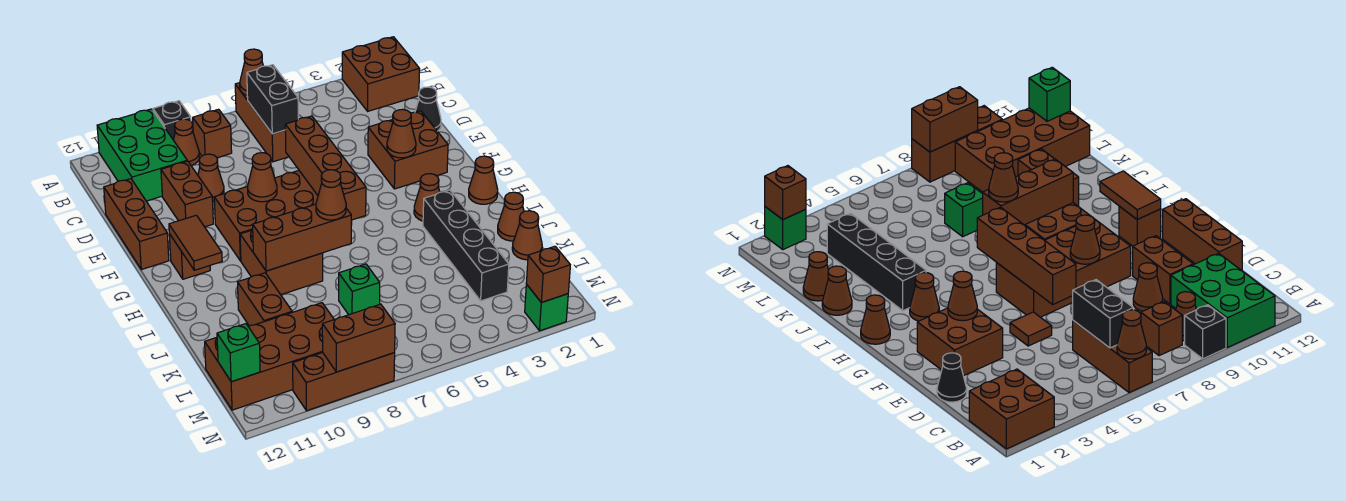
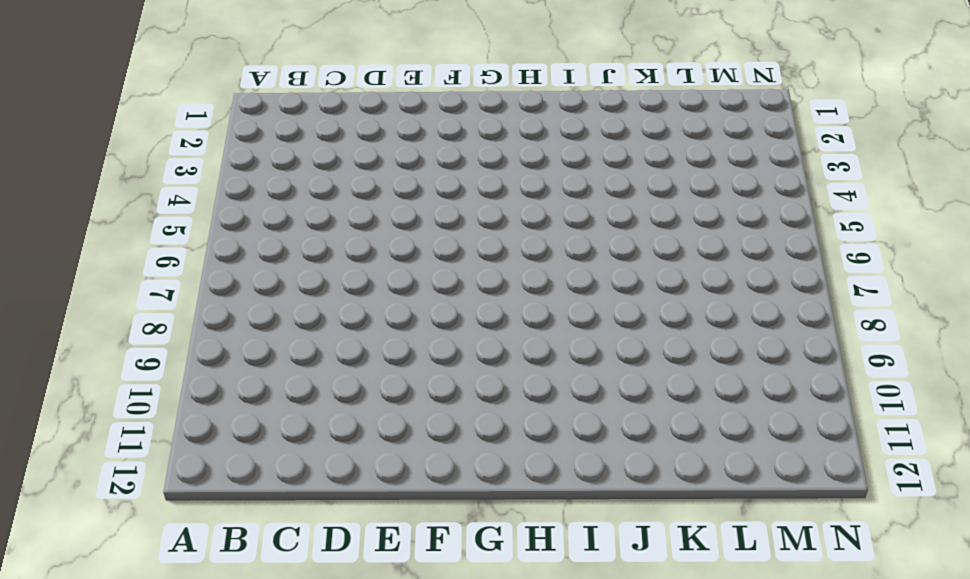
none -> brown 2x2 brick [342,37,420,111]
none -> brown 1x3 brick [235,83,289,162]
none -> black 1x1 brick [153,101,191,140]
none -> green 2x3 brick [97,109,187,201]

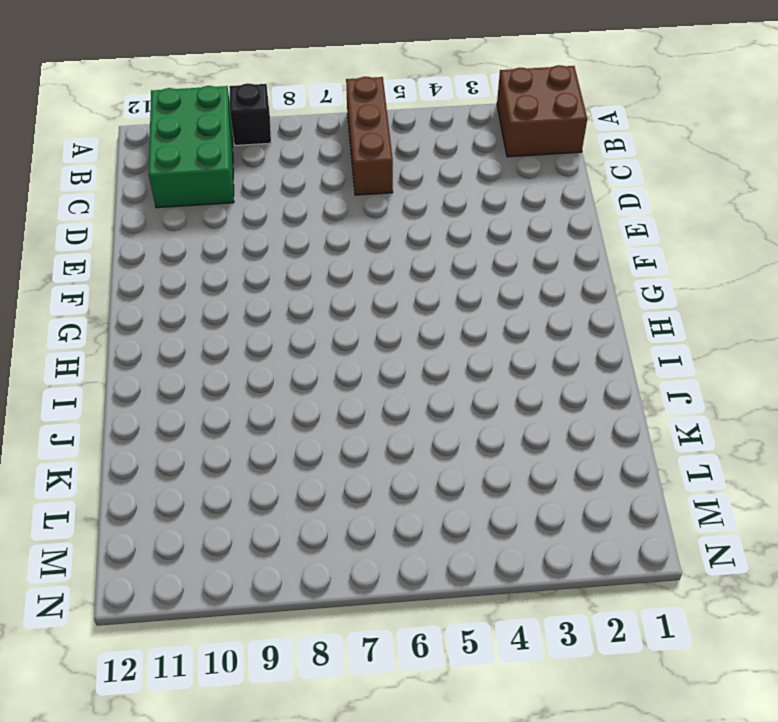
none -> brown 1x1 brick [193,109,232,158]
none -> brown 1x1 cone [174,119,199,166]
none -> black 1x1 cone [415,87,441,131]
none -> brown 1x1 cone [198,154,224,202]

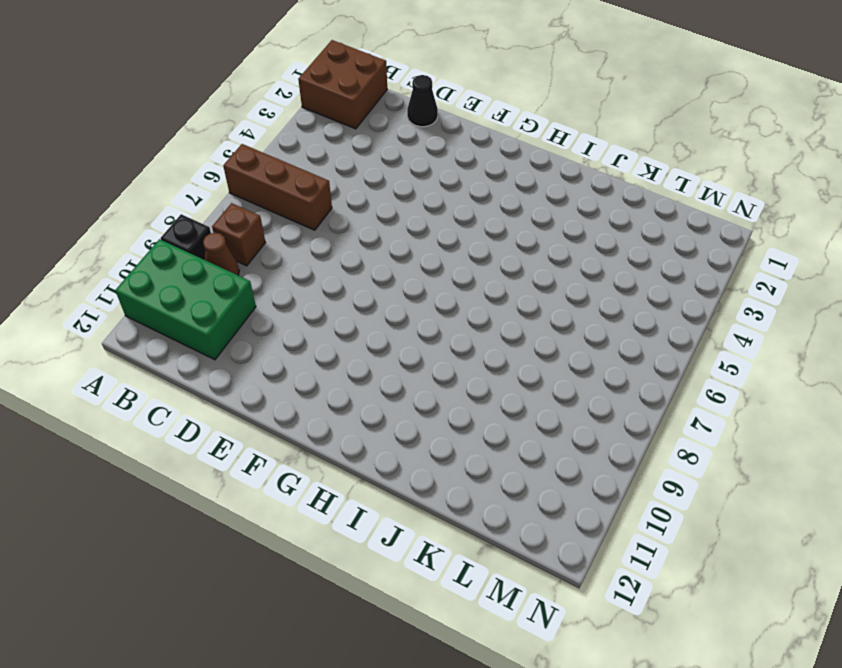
none -> brown 1x1 cone [198,154,224,202]
none -> brown 1x2 brick [161,161,213,227]
none -> brown 1x3 brick [104,179,169,270]
none -> brown 2x2 brick [368,111,448,189]

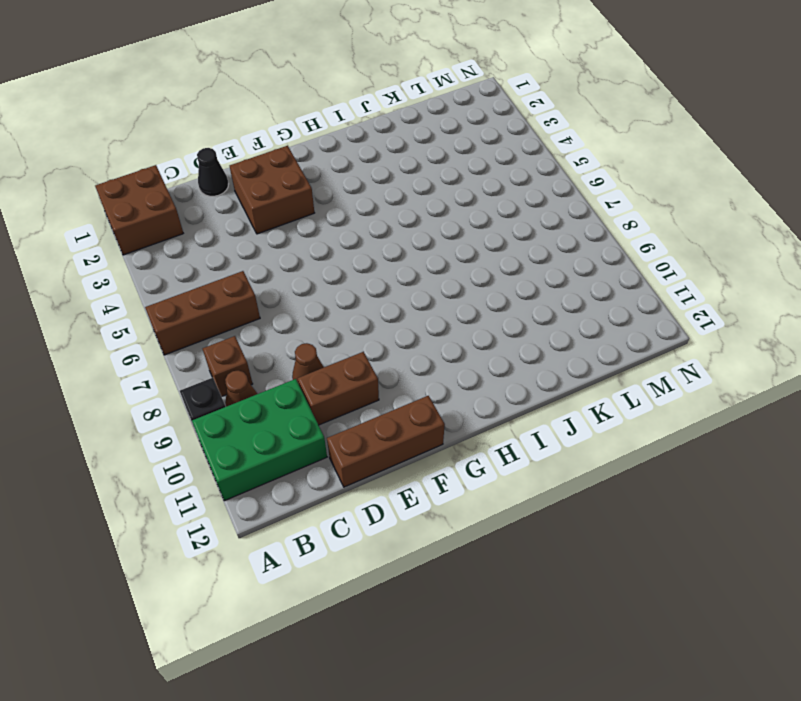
none -> brown 1x1 tile [1010,312,1052,346]
none -> brown 2x4 brick [214,171,352,261]
none -> brown 1x1 brick [169,234,210,279]
none -> brown 1x1 cone [469,156,498,204]

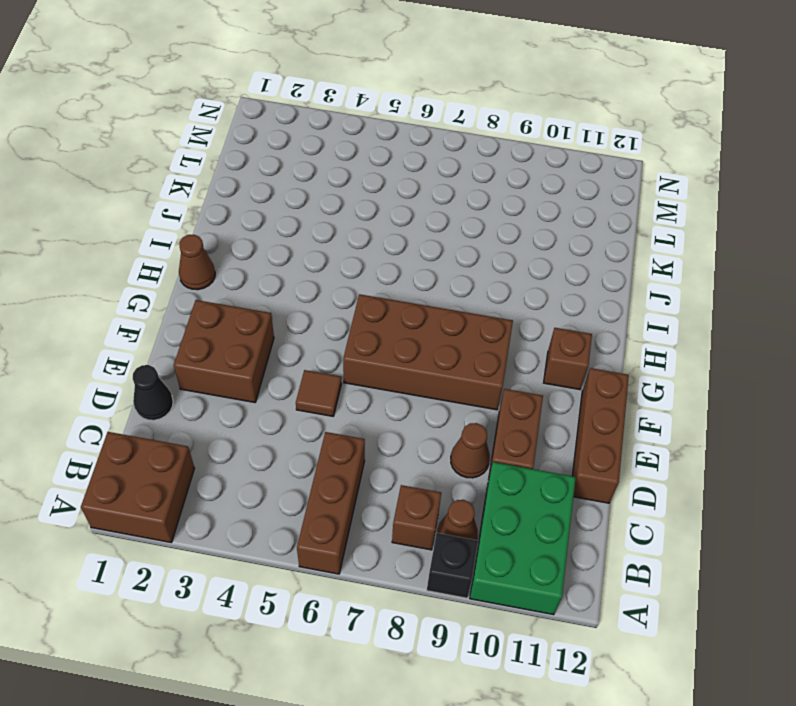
none -> brown 1x1 cone [414,174,440,221]
none -> brown 2x2 brick [240,230,323,295]
none -> black 1x4 brick [423,190,509,301]
none -> brown 1x1 cone [498,192,524,241]

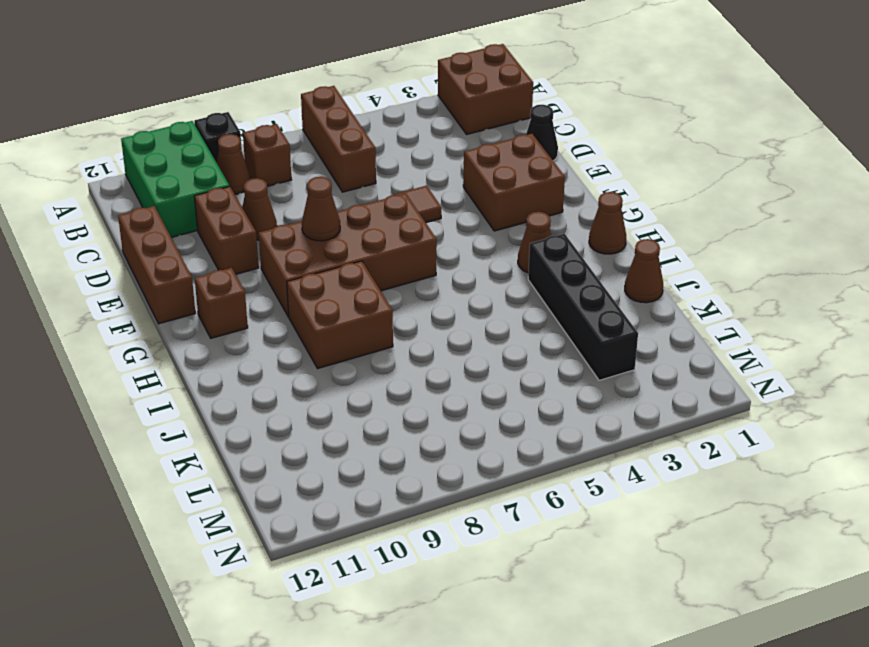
none -> brown 1x2 brick [238,273,292,326]
none -> brown 1x1 cone [512,211,542,260]
none -> green 1x1 brick [339,264,380,315]
none -> brown 2x4 brick [205,303,334,410]

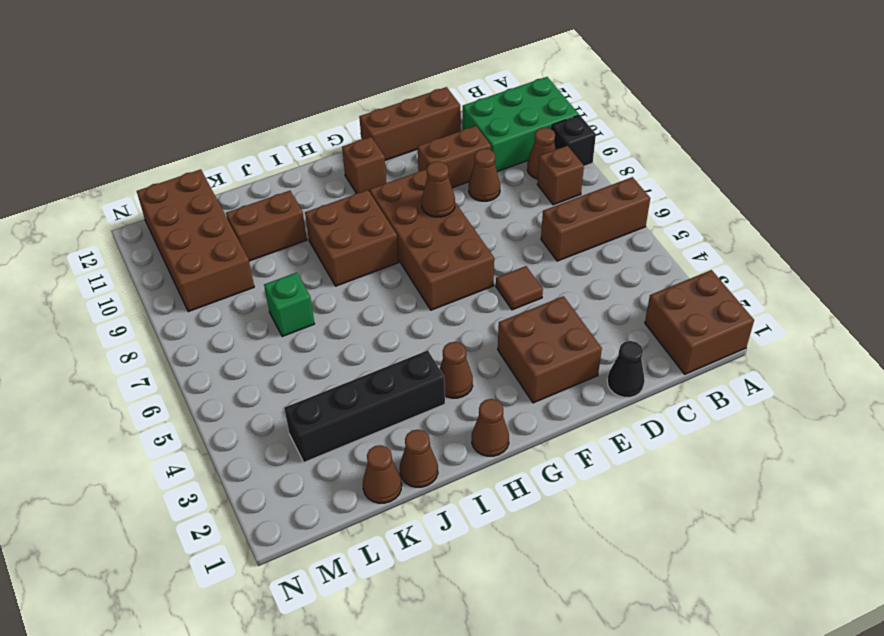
none -> green 1x1 brick [525,284,568,331]
none -> brown 1x3 brick [293,353,395,411]
none -> brown 1x1 cone [240,49,263,95]
none -> black 1x2 brick [247,65,298,134]

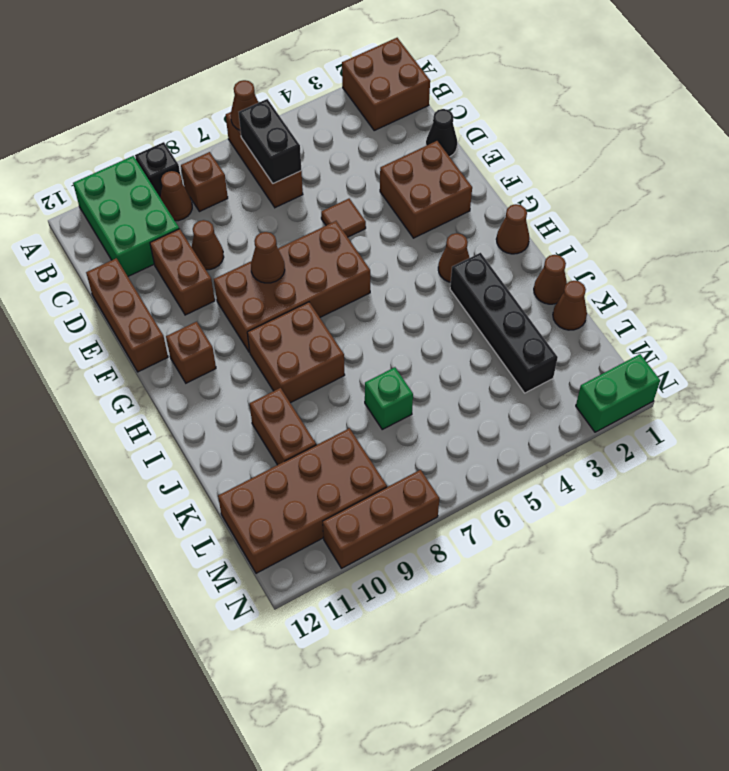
green 1x2 brick [576,354,660,432] -> green 1x1 brick [525,284,568,331]
none -> brown 1x4 brick [285,116,366,220]
none -> brown 1x1 cone [387,109,416,158]
none -> brown 1x2 tile [169,215,222,270]
none -> brown 1x3 brick [253,204,351,271]

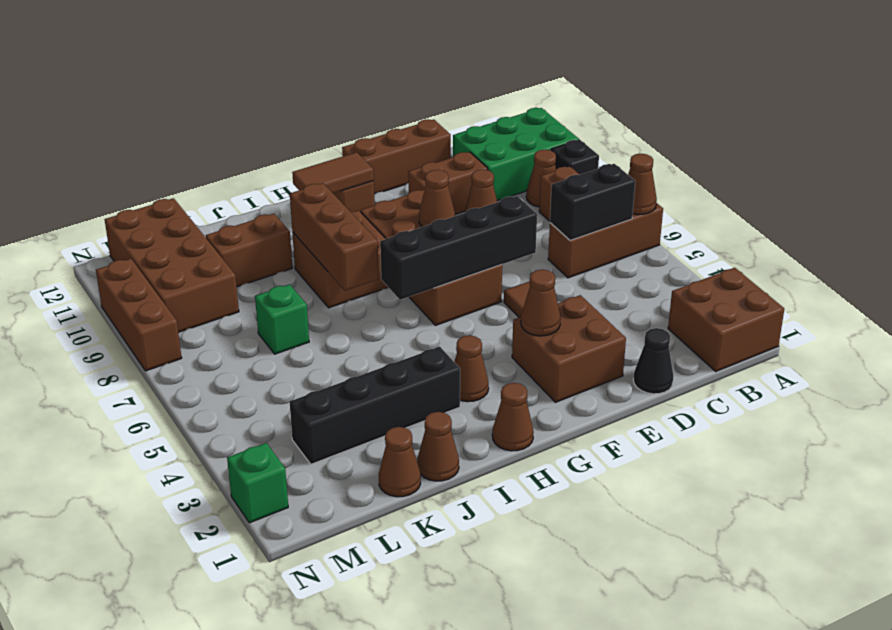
black 1x4 brick [380,196,537,300] -> brown 1x4 brick [285,116,366,220]
none -> green 1x1 brick [217,324,260,382]
none -> brown 1x1 brick [526,246,570,303]
none -> brown 1x2 brick [322,304,395,372]
none -> brown 1x1 cone [316,170,346,220]

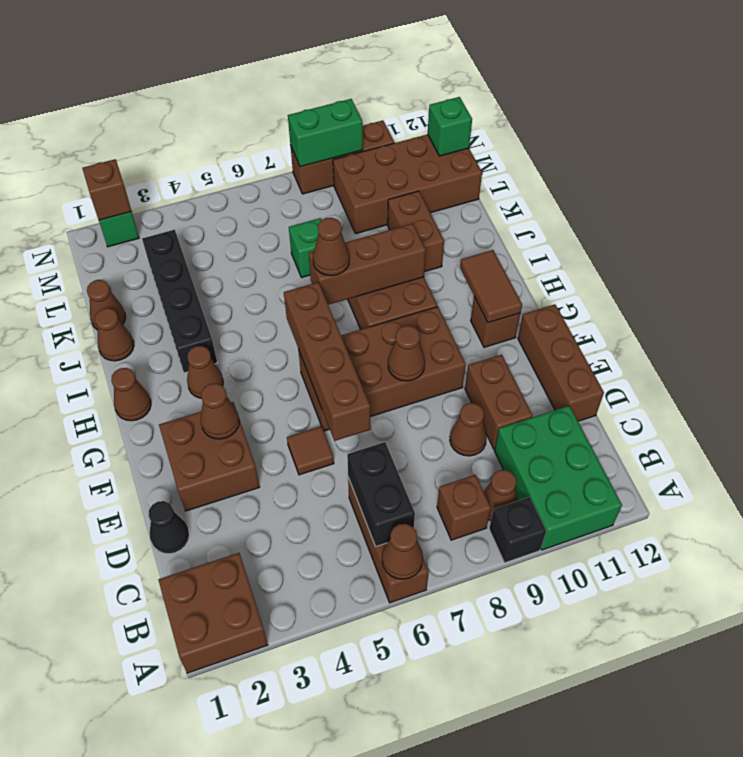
green 1x2 brick [288,99,363,167] -> brown 1x2 brick [322,304,395,372]

